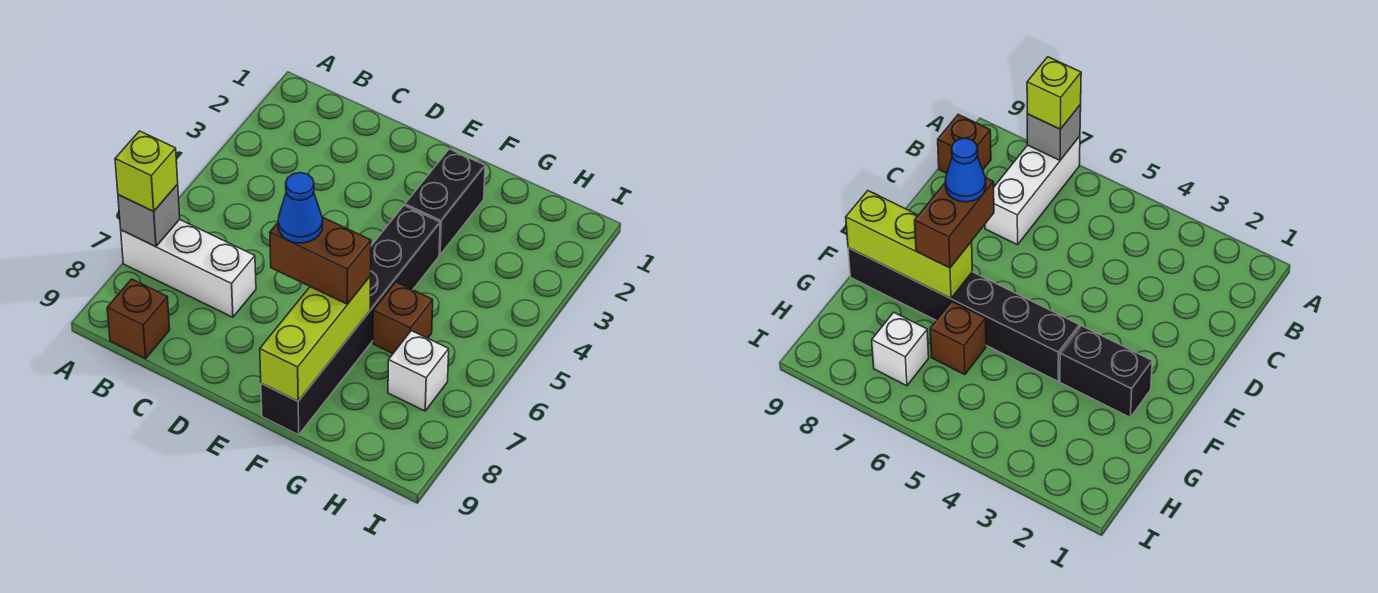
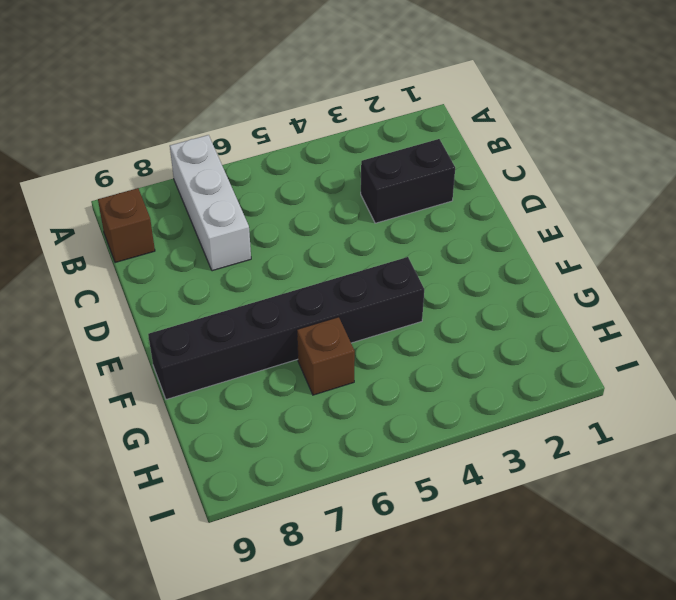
black 1x2 brick [361,139,455,223] -> black 1x2 brick moved to [405,149,485,255]
none -> white 1x1 brick [388,331,449,411]
none -> grey 1x1 brick [118,185,180,246]

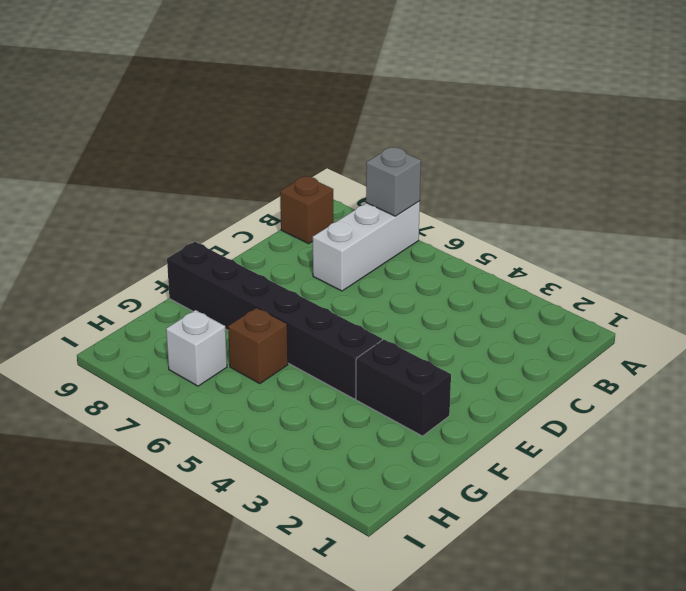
none -> lime 1x3 brick [260,276,371,401]
none -> lime 1x1 brick [115,131,178,211]

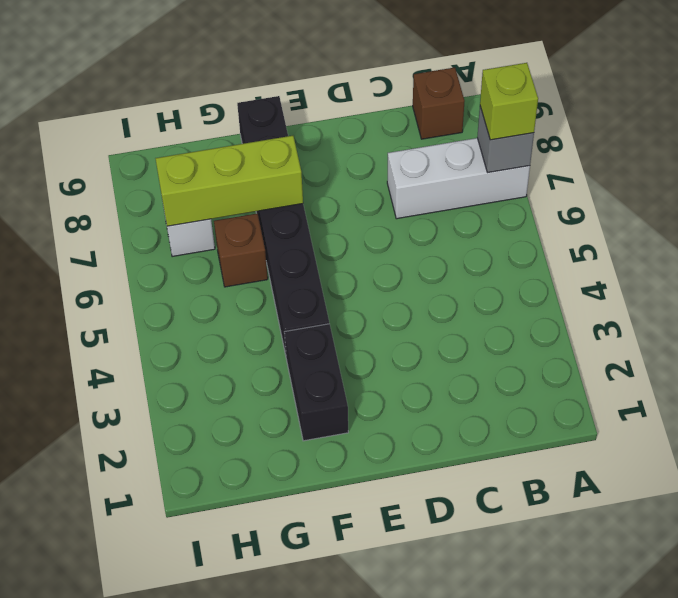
lime 1x3 brick [155,136,303,226] -> lime 1x3 brick turned to [260,276,371,401]
none -> brown 1x2 brick [270,217,371,304]
none -> blue 1x1 cone [278,173,323,243]

